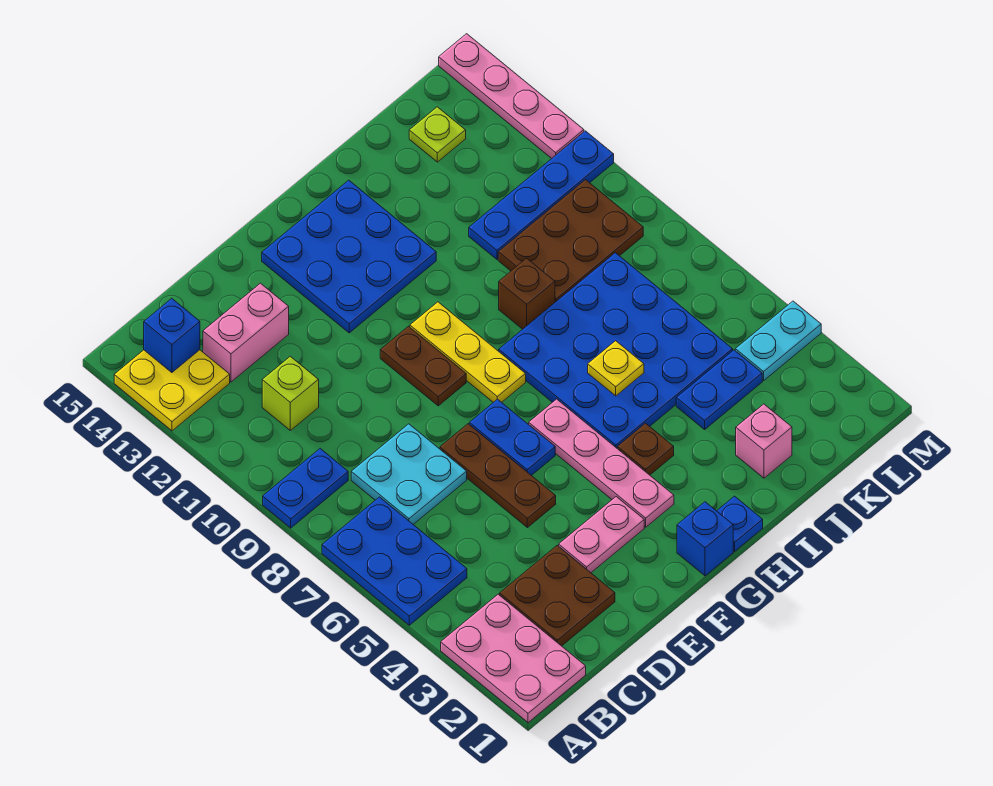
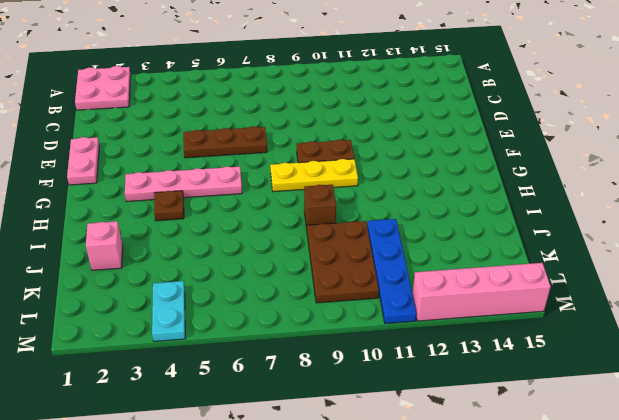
pink 2x2 plate [75,66,131,110] -> pink 2x3 plate [441,594,586,722]
pink 1x2 plate [67,137,100,185] -> pink 1x2 plate moved to [559,497,644,573]
pink 1x4 brick [412,263,551,321] -> pink 1x4 plate [439,34,584,159]
none -> blue 2x3 plate [322,497,467,625]
none -> blue 1x2 plate [263,449,348,528]
none -> yellow 2x2 plate [114,350,230,431]

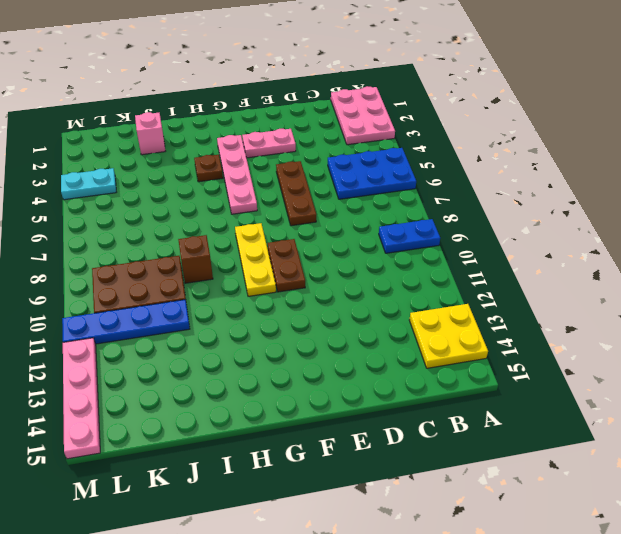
blue 2x3 plate [328,148,416,199] -> blue 2x3 plate turned to [322,497,467,625]
none -> brown 2x2 plate [500,546,615,646]
none -> cyan 2x2 plate [351,424,467,524]
none -> lime 1x1 brick [262,356,319,430]

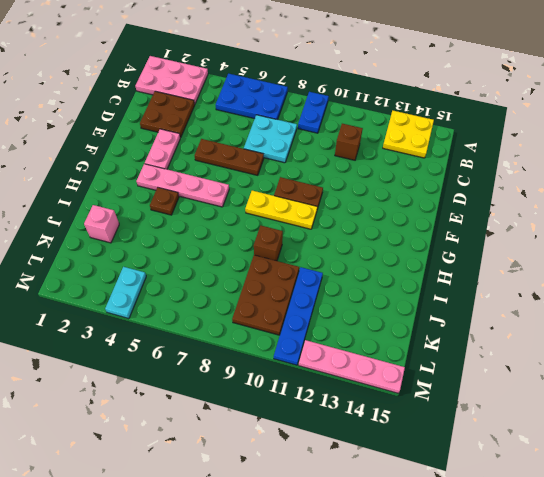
brown 1x1 brick [335,124,363,160] -> lime 1x1 brick [262,356,319,430]
none -> pink 1x2 brick [203,283,289,382]
none -> blue 1x2 plate [469,399,555,476]
none -> blue 3x3 plate [262,180,436,333]

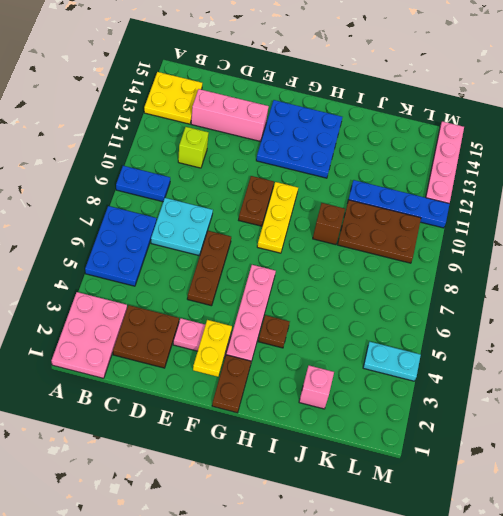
pink 1x3 brick [191,89,269,141] -> pink 1x2 brick [203,283,289,382]
yellow 1x2 plate [193,320,232,377] -> none
brown 1x2 plate [212,355,251,413] -> blue 1x1 brick [677,502,733,576]
none -> blue 1x2 plate [469,399,555,476]
none -> blue 1x1 plate [717,496,763,551]
none -> blue 4x4 plate [499,253,733,448]

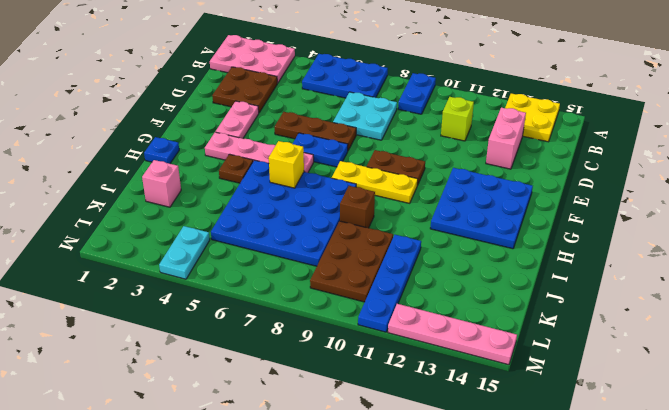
yellow 1x1 brick [269,141,304,188] -> none
none -> blue 1x1 brick [677,502,733,576]
none -> blue 1x2 plate [676,350,762,429]
none -> lime 1x1 plate [409,107,466,162]

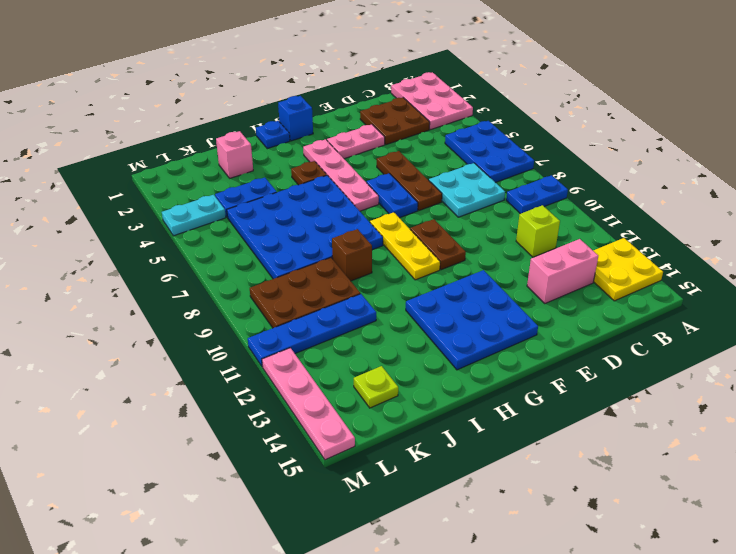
none -> blue 1x1 brick [144,298,200,373]
none -> yellow 1x1 plate [588,341,644,396]

